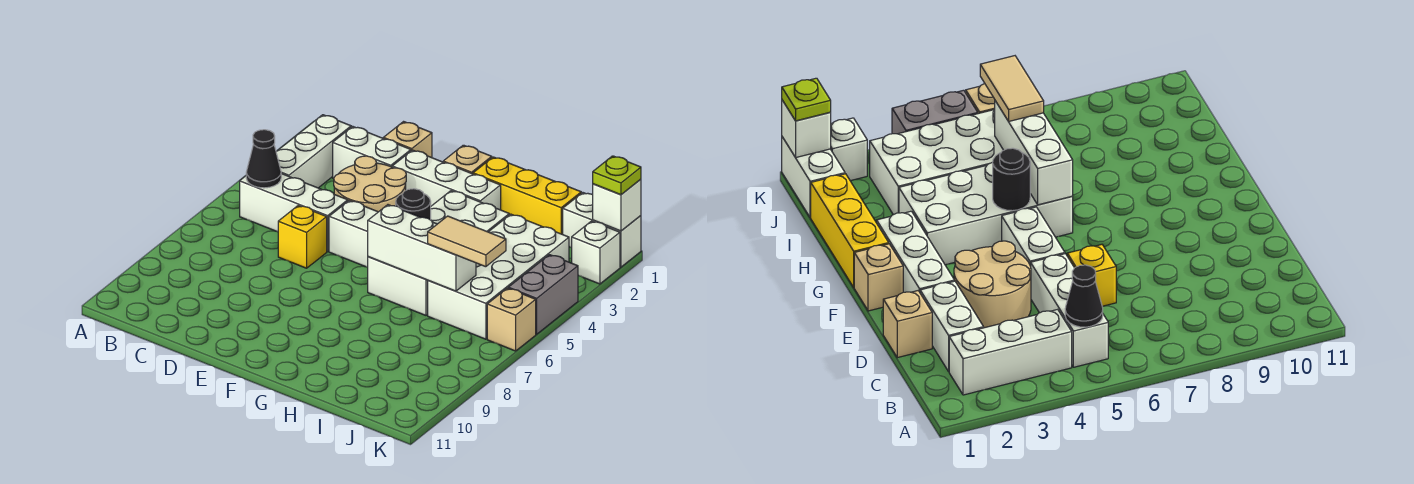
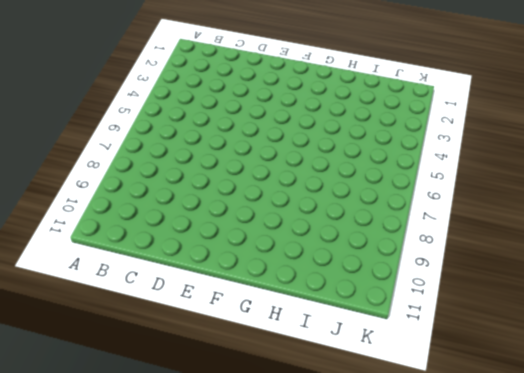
none -> white 1x3 brick [276,115,351,188]
none -> white 1x3 brick [240,174,348,251]
none -> white 1x2 brick [333,126,411,179]

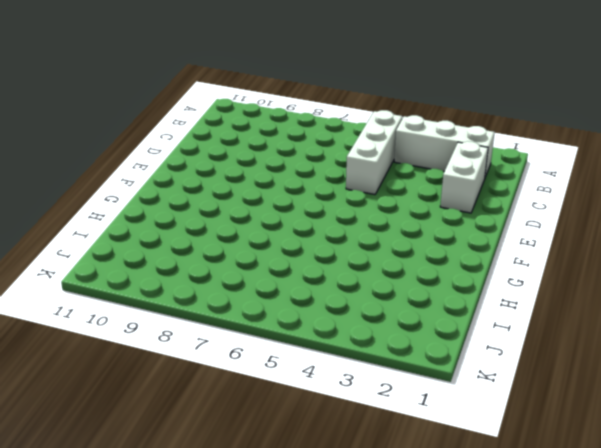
none -> tan 1x1 brick [383,122,432,158]
none -> tan 2x2 round brick [334,156,406,212]
none -> yellow 1x1 brick [278,205,327,268]

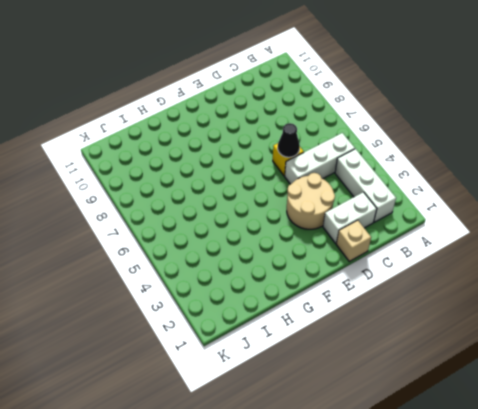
black 1x1 cone [278,123,300,157] -> black 1x1 cone moved to [246,130,281,188]
none -> white 1x3 brick [392,150,501,210]
none -> white 1x2 brick [329,200,378,267]
none -> tan 1x1 brick [443,145,492,174]

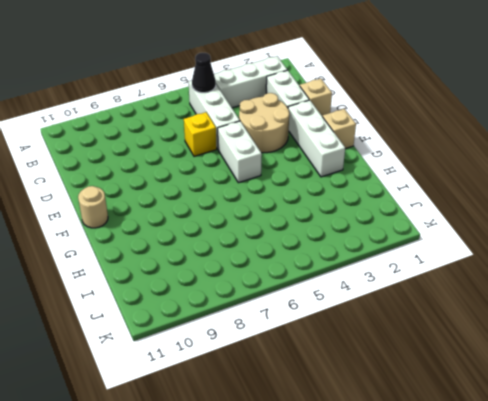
tan 1x1 round brick [78,186,108,228] -> none
none -> yellow 1x3 brick [473,157,581,234]
none -> white 2x4 brick [368,191,509,315]
none -> white 2x4 brick [428,214,569,339]

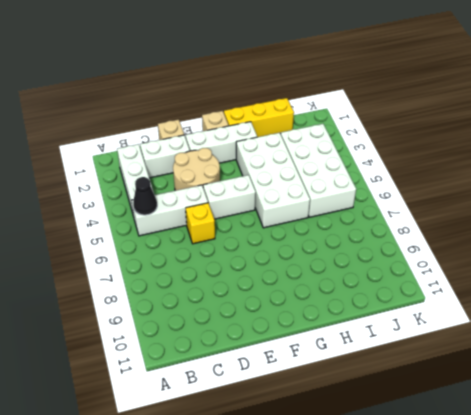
none -> white 1x2 brick [563,193,641,267]
none -> white 1x1 brick [572,221,620,284]
none -> grey 1x2 brick [508,255,578,334]

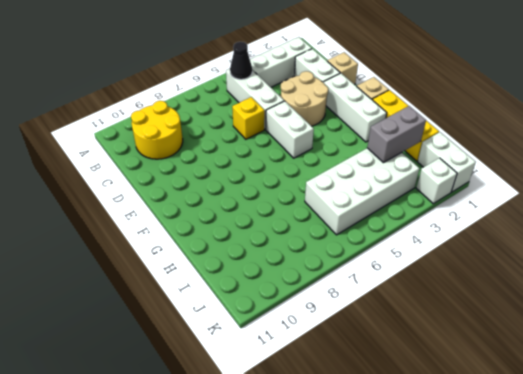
yellow 2x2 round brick [131,101,183,159] -> none
grey 1x2 brick [367,106,426,163] -> grey 1x2 brick moved to [508,255,578,334]
none -> white 2x4 brick [368,191,509,315]
none -> tan 1x1 brick [487,288,536,351]
none -> black 1x1 round brick [396,189,431,220]

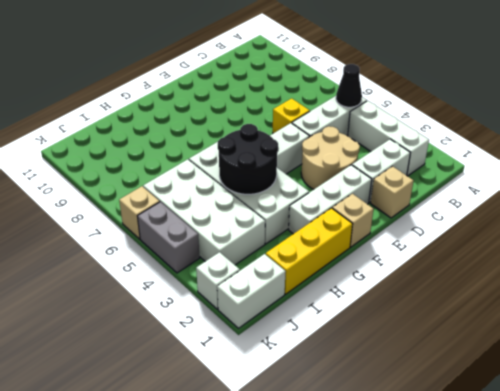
black 2x2 round brick [218,124,278,194] -> black 1x1 round brick [396,189,431,220]
none -> white 1x3 brick [368,205,476,291]
none -> white 1x1 brick [593,179,641,231]
none -> tan 1x2 tile [428,216,506,267]

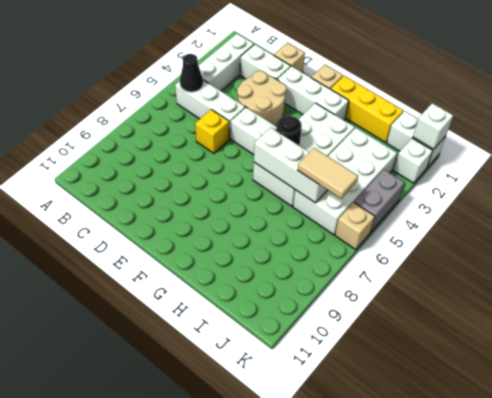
none -> lime 1x1 plate [593,156,641,195]

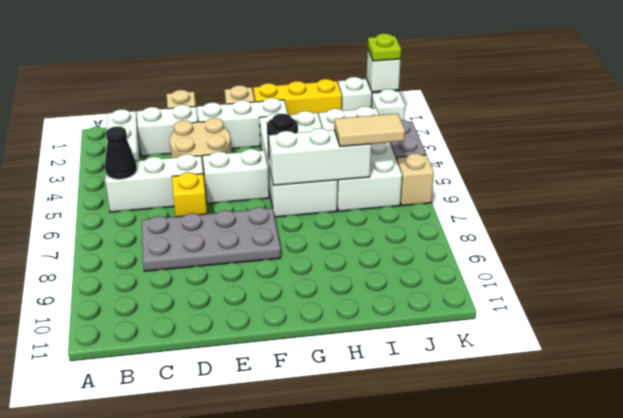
grey 2x4 plate [142,207,281,271] -> none

